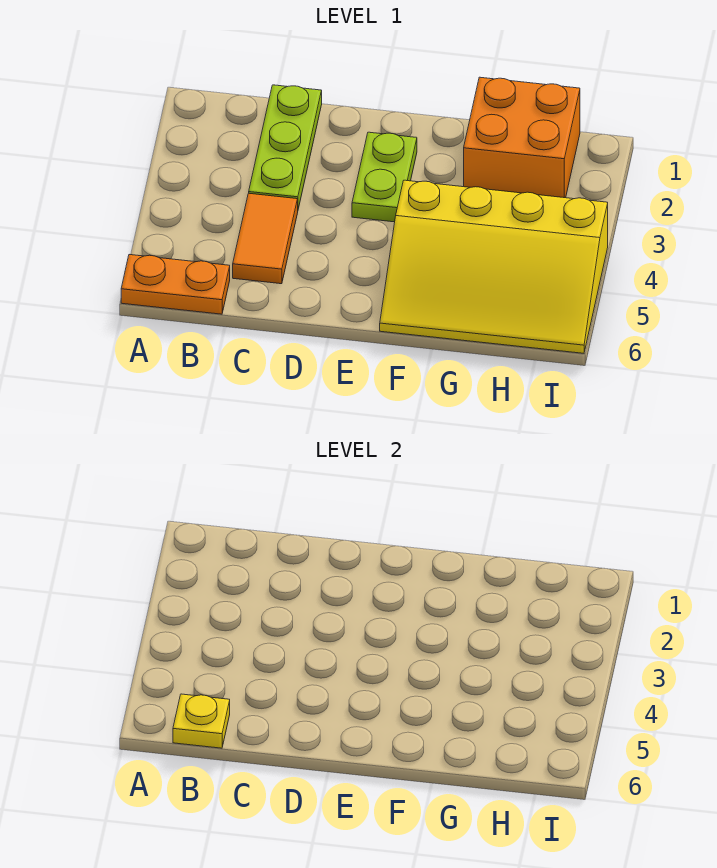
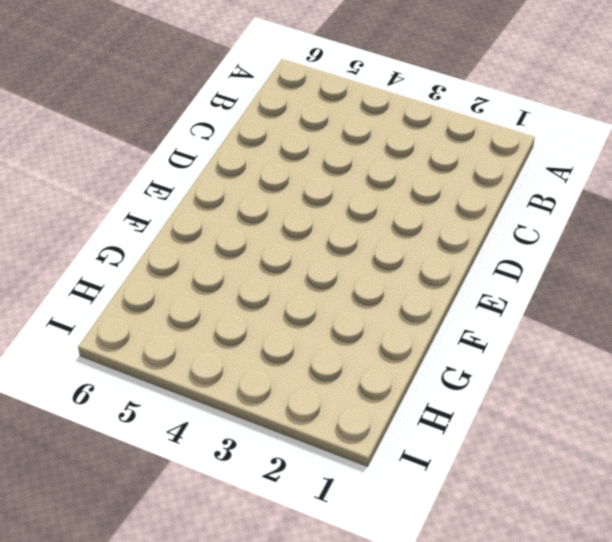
none -> orange 1x2 plate [121,255,230,314]
none -> lime 1x3 plate [249,85,322,209]

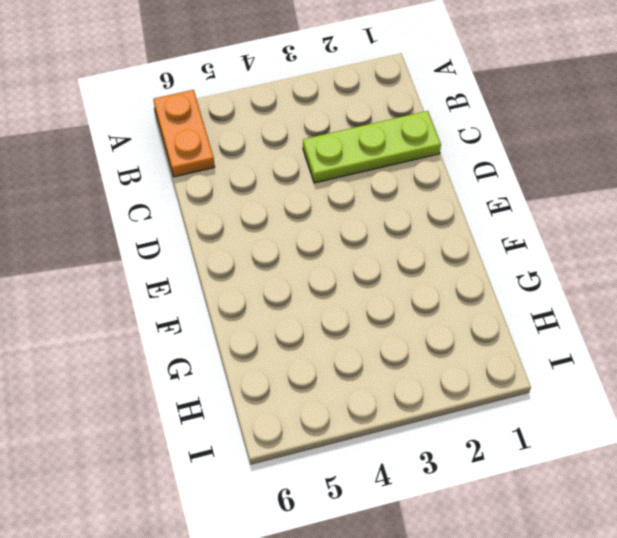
none -> orange 1x2 tile [233,193,298,284]
none -> lime 1x2 plate [352,132,417,222]

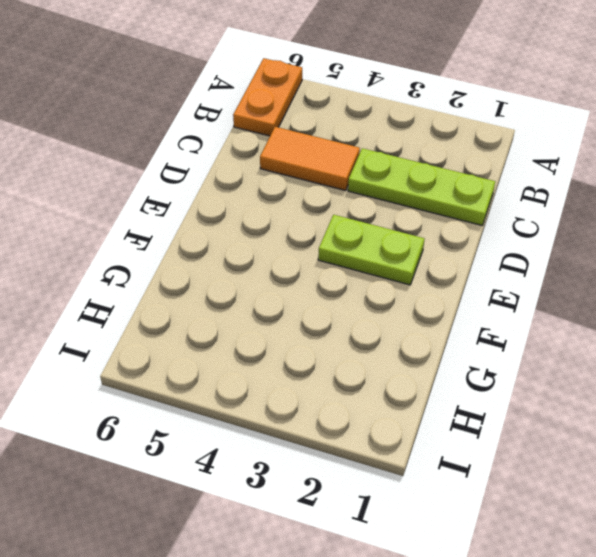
none -> yellow 3x4 slope [380,180,608,353]
none -> orange 2x2 brick [464,77,580,198]

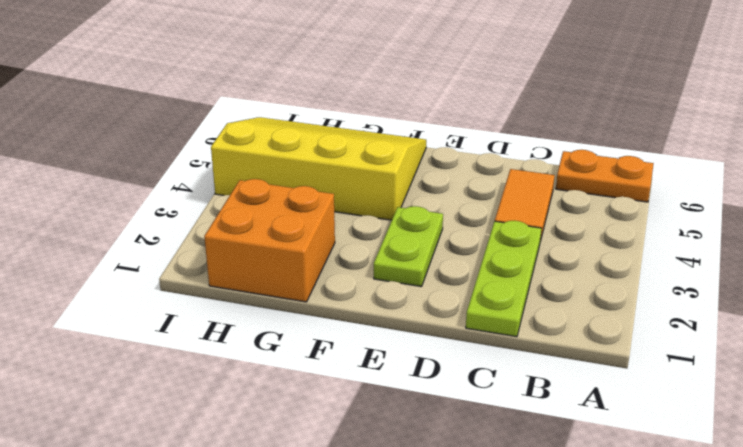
none -> yellow 1x1 plate [173,694,230,748]

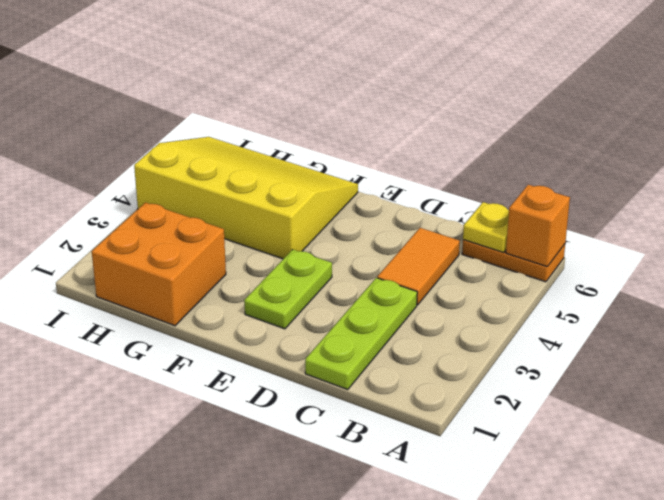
orange 1x1 brick [506,185,570,267] -> none

